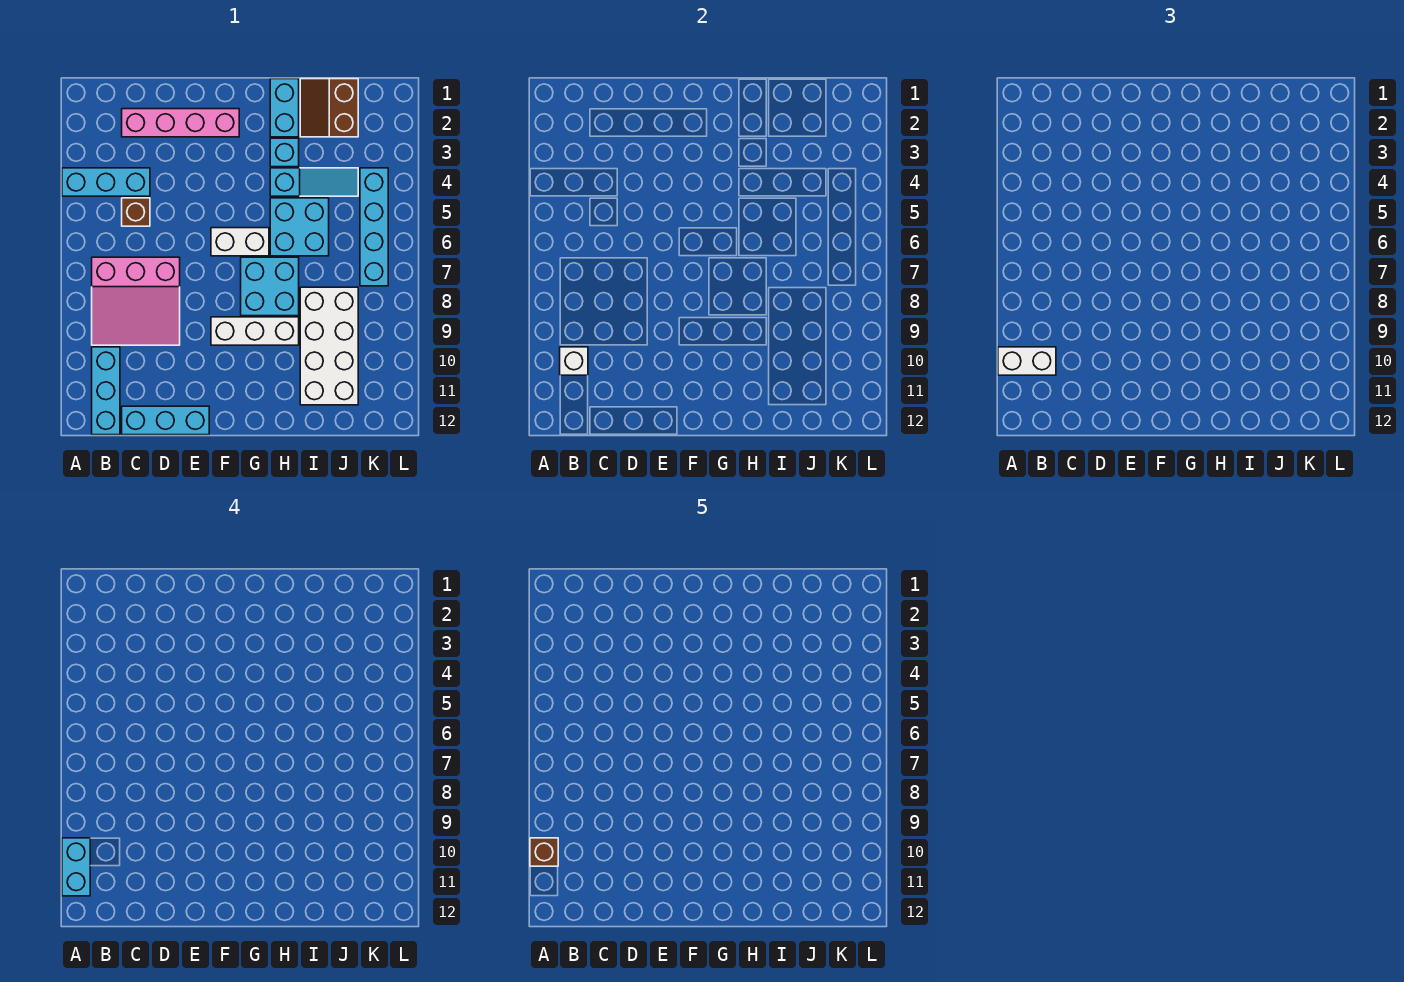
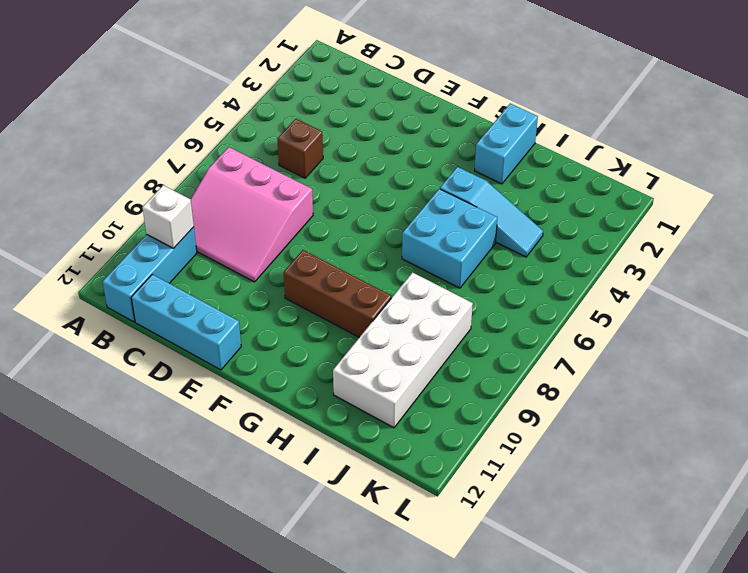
brown 1x3 brick [283,250,391,337] -> white 1x3 brick [211,317,299,345]
none -> cyan 1x3 brick [62,168,150,196]
none -> pink 1x4 brick [122,109,239,137]
none -> white 1x2 brick [211,228,269,256]

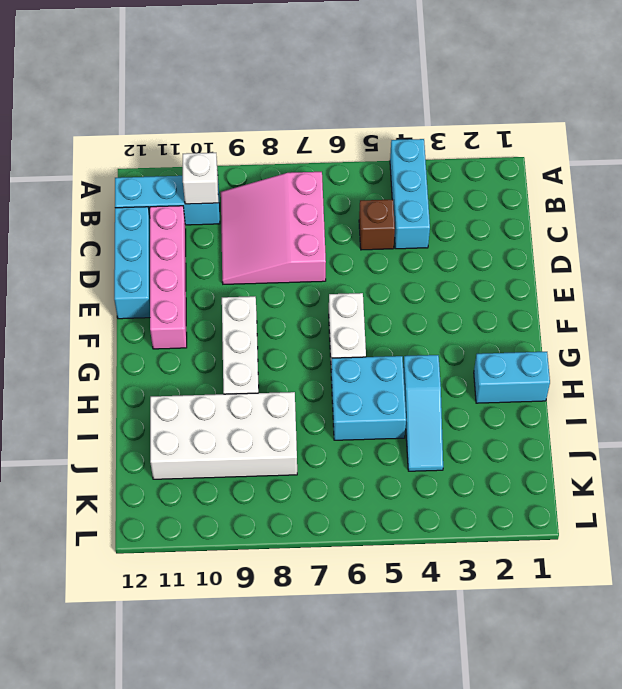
pink 1x4 brick [150,206,187,349] -> pink 1x4 brick moved to [122,109,239,137]
none -> cyan 2x2 brick [241,257,299,316]
none -> cyan 1x1 brick [270,138,299,167]
none -> brown 2x2 slope [300,79,358,137]

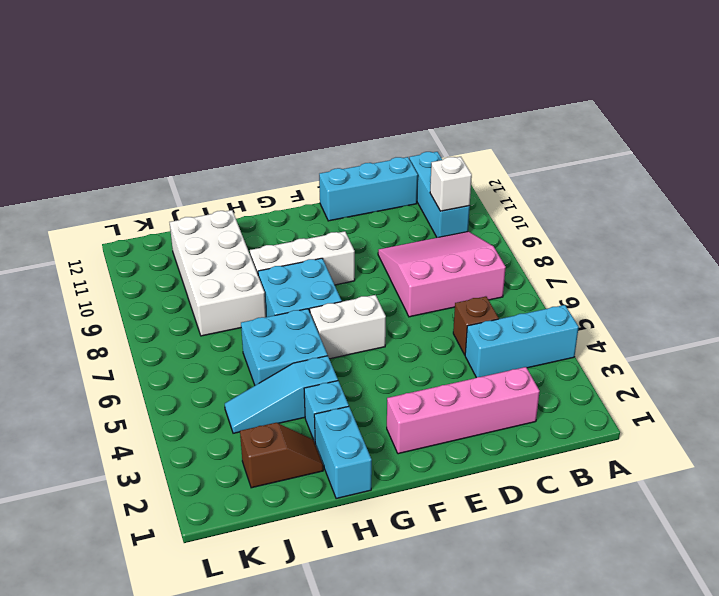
brown 1x2 slope [240,423,323,488] -> brown 2x2 slope [300,79,358,137]
none -> cyan 1x4 brick [360,168,388,286]
none -> white 1x2 brick [998,347,1056,375]
none -> cyan 1x2 brick [62,838,90,896]

